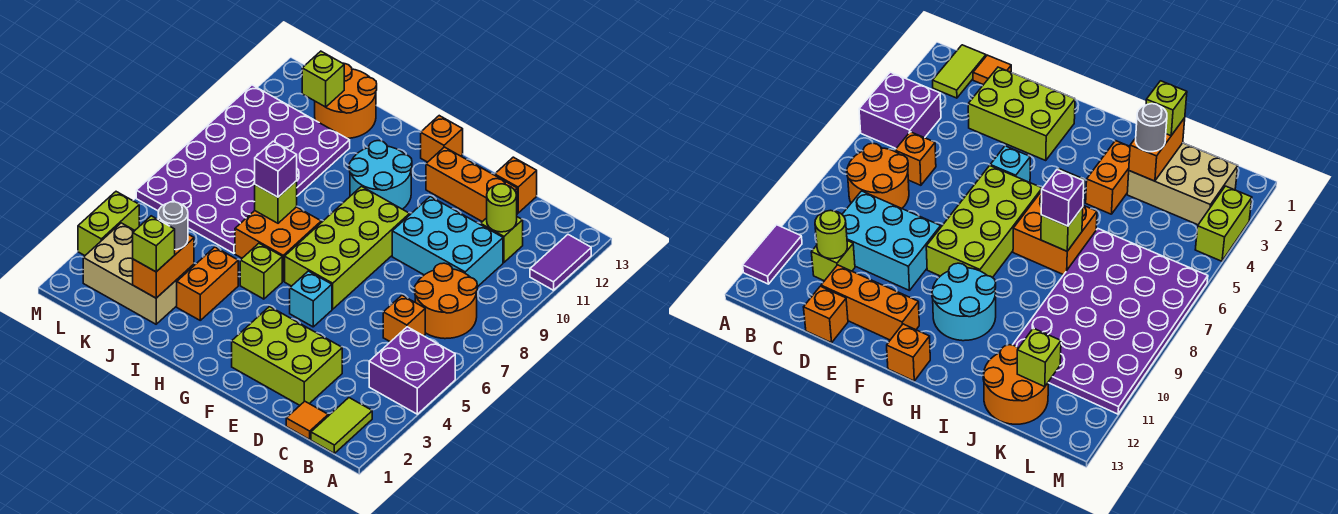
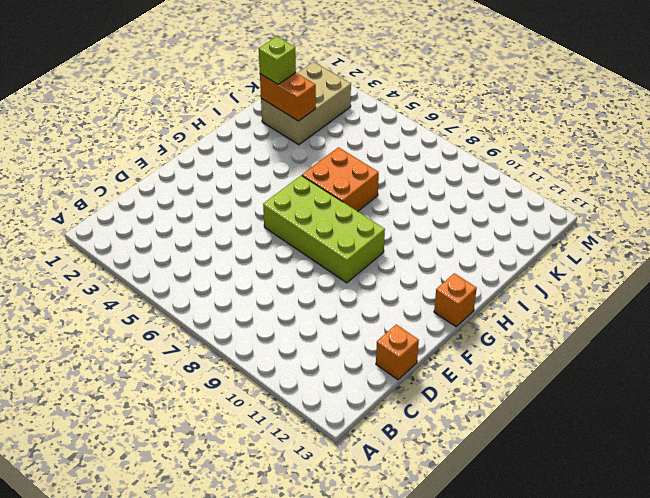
none -> purple 2x2 brick [369,327,455,414]
none -> purple 1x2 tile [530,235,591,290]
none -> lime 1x2 tile [311,398,372,453]

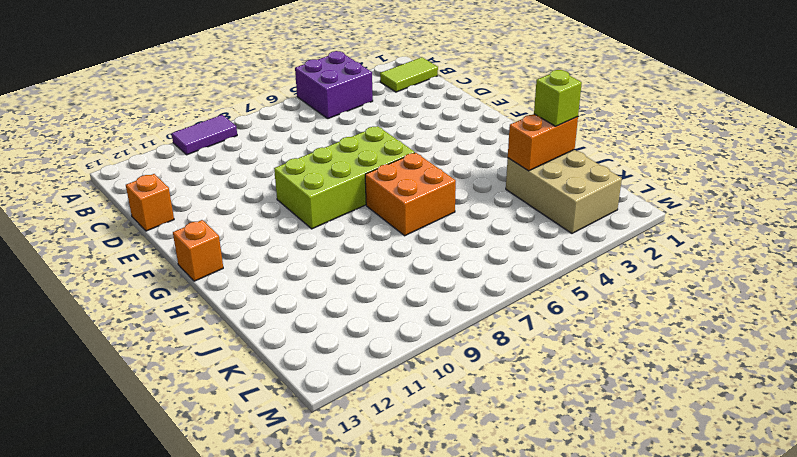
purple 1x2 tile [172,115,237,155] -> purple 1x2 tile moved to [530,235,591,290]
none -> orange 2x2 round brick [415,263,477,339]
none -> orange 1x1 tile [286,401,328,439]
none -> orange 1x1 brick [383,295,425,342]

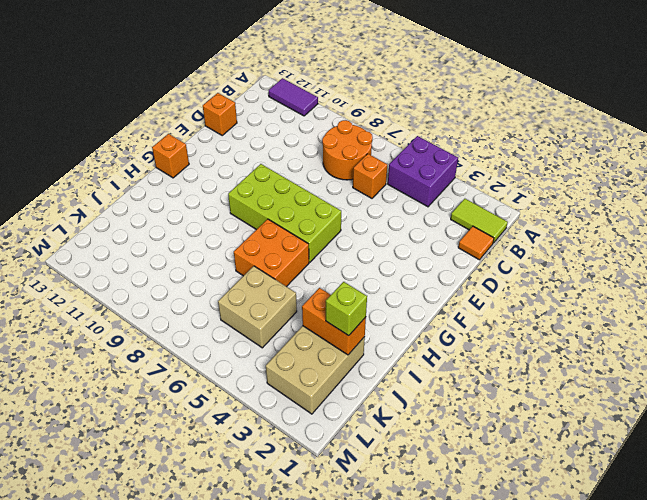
tan 2x2 brick [218,266,297,348] -> purple 4x6 plate [136,85,350,253]
none -> cyan 2x3 brick [392,197,503,287]
none -> lime 1x1 brick [481,217,523,262]
none -> lime 2x3 brick [232,307,342,405]

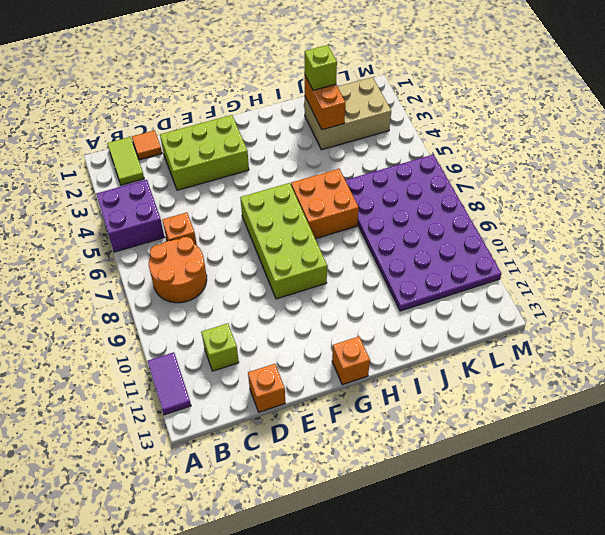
none -> cyan 2x3 brick [392,197,503,287]
none -> orange 1x3 brick [426,147,517,222]
none -> cyan 1x1 brick [290,271,332,327]

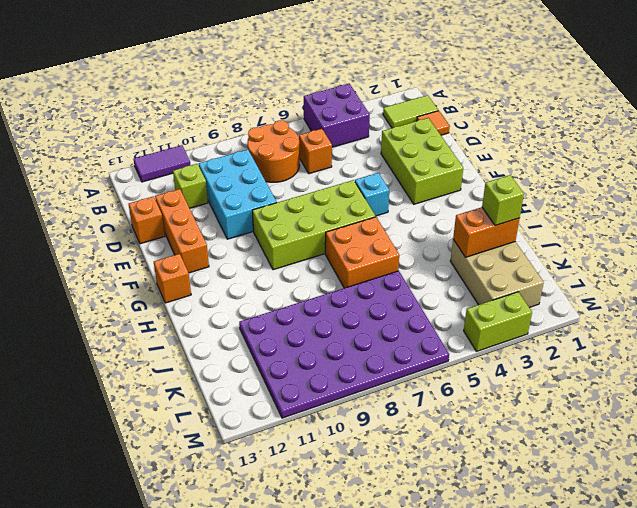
none -> cyan 2x2 round brick [349,141,412,209]
none -> lime 1x1 brick [240,243,282,299]
none -> orange 1x2 brick [177,247,238,320]

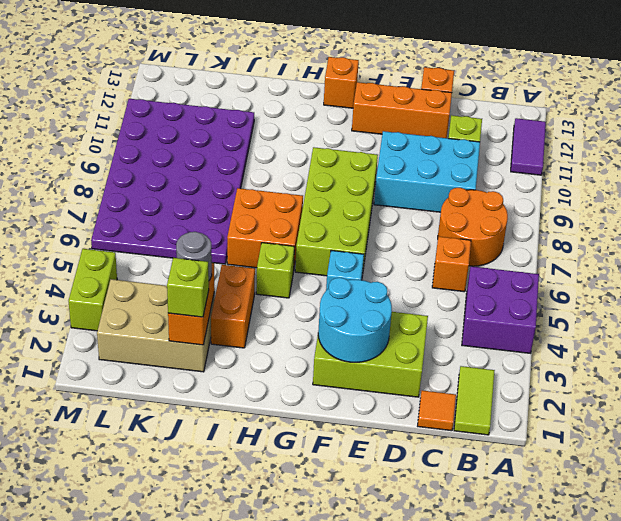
cyan 2x2 round brick [318,278,392,362] -> cyan 2x2 round brick moved to [349,141,412,209]
none -> orange 2x2 round brick [315,63,377,138]
none -> lime 1x1 round brick [487,184,517,232]
none -> lime 1x1 brick [255,181,297,223]

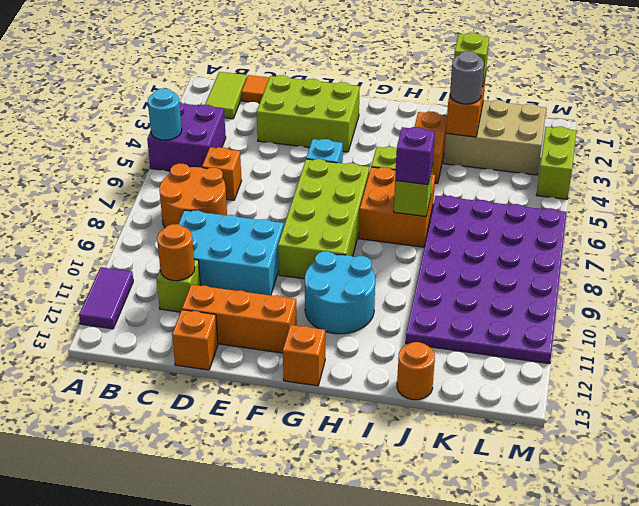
cyan 1x1 round brick [148,88,182,140] -> none
orange 1x1 round brick [157,224,195,281] -> lime 1x1 round brick [487,184,517,232]
orange 1x1 round brick [397,342,435,400] -> orange 2x2 round brick [315,63,377,138]
none -> lime 1x1 brick [302,51,344,107]

